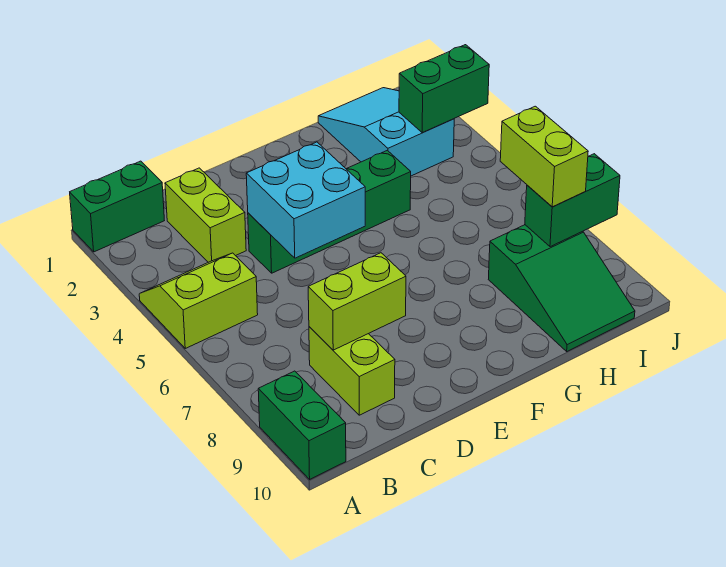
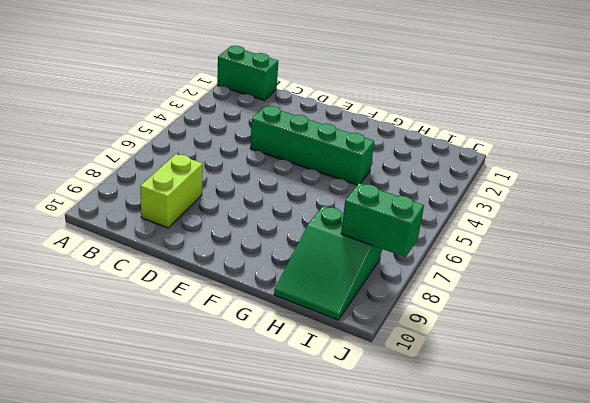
none -> lime 2x2 slope [139,253,258,348]
none -> green 1x2 brick [258,371,346,479]
none -> lime 1x2 brick [165,168,246,262]

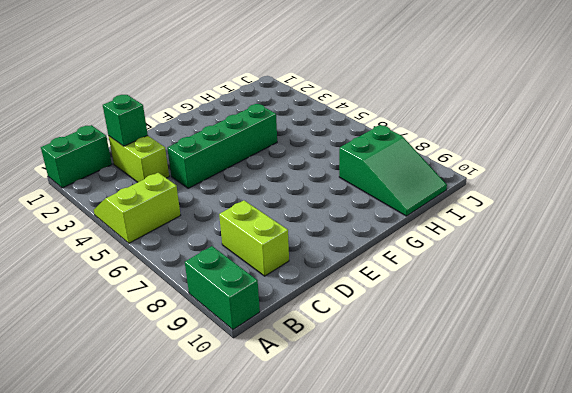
green 1x1 brick [103,95,148,146] -> none
none -> cyan 2x3 slope [318,88,454,176]
none -> lime 1x2 brick [308,253,406,350]
none -> cyan 2x2 brick [246,142,365,258]

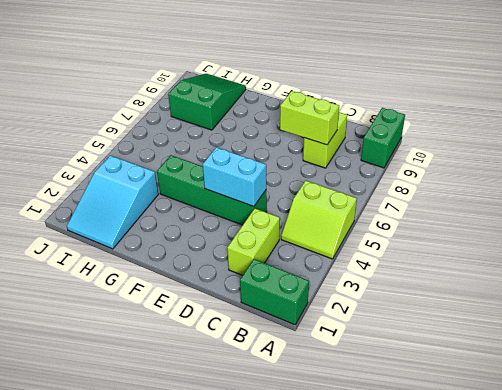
cyan 1x2 brick [203,147,266,207] -> cyan 2x2 brick [246,142,365,258]
none -> green 1x2 brick [399,45,489,133]
none -> green 1x2 brick [525,154,620,247]
none -> lime 1x2 brick [500,106,588,207]

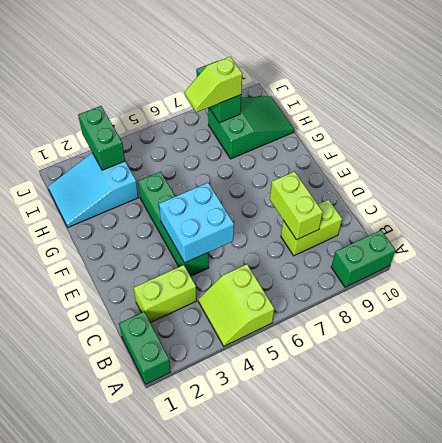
lime 1x2 slope [185,57,242,112] -> lime 1x2 brick [500,106,588,207]

